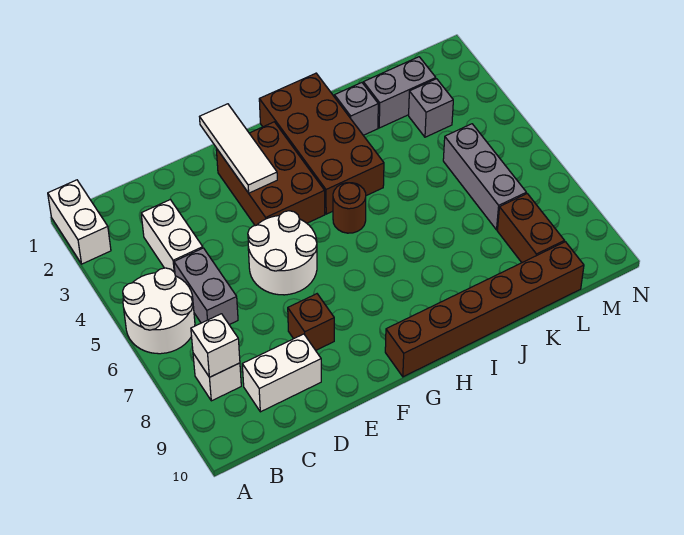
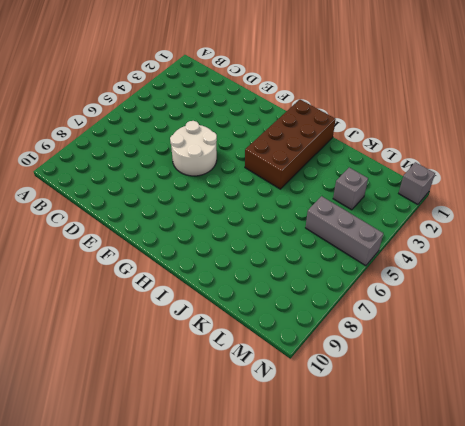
grey 1x3 brick [306,196,383,266] -> grey 1x3 brick turned to [443,124,526,230]
grey 1x1 brick [399,162,435,205] -> grey 1x1 brick moved to [334,83,378,135]
none -> white 1x2 brick [48,180,111,264]
none -> white 2x2 round brick [123,268,195,354]
none -> white 1x1 brick [193,353,241,401]

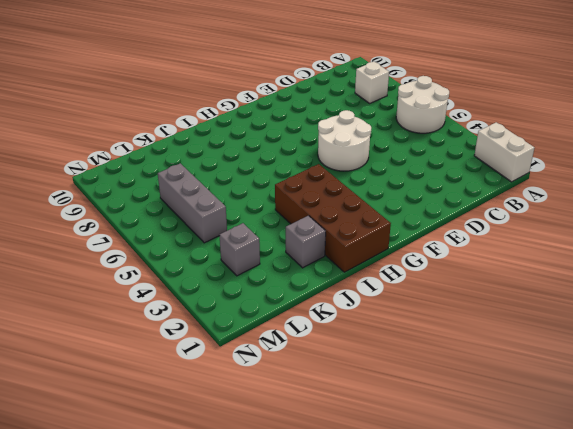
none -> white 1x2 brick [141,200,203,273]
none -> grey 1x2 brick [174,248,238,325]
none -> white 1x2 brick [242,334,321,412]

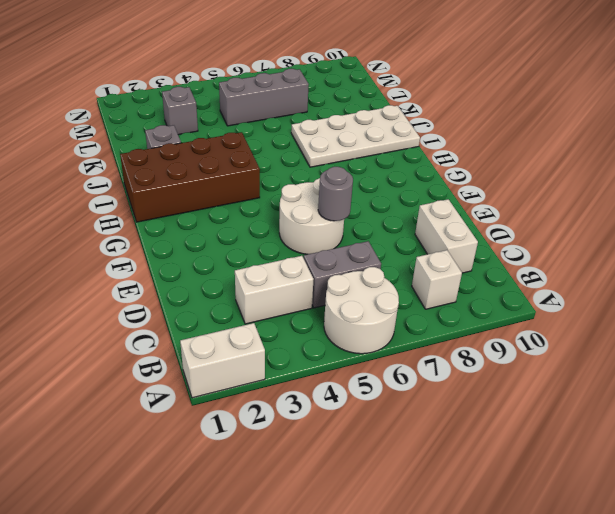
grey 1x1 round brick [318,167,353,221] -> none
white 2x4 plate [291,105,420,167] -> brown 1x6 brick [385,242,584,377]
none -> brown 1x1 brick [288,294,334,350]
none -> brown 2x3 brick [216,122,325,226]
none -> brown 1x1 round brick [333,183,366,233]

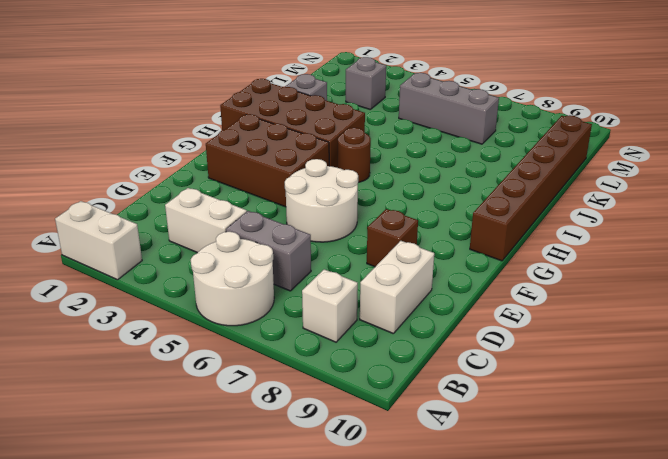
none -> grey 1x2 brick [363,57,436,128]
none -> brown 1x2 brick [497,194,564,262]
none -> white 1x1 brick [191,314,240,377]

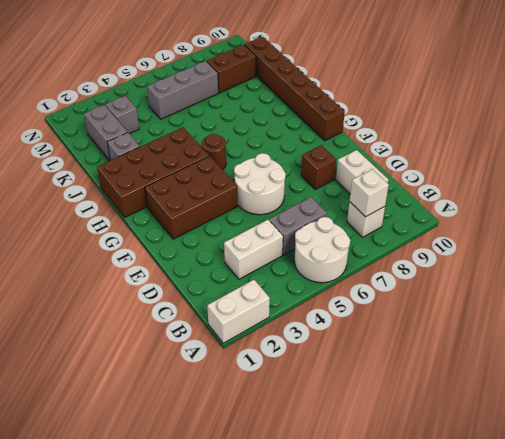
none -> white 1x3 tile [200,104,277,193]

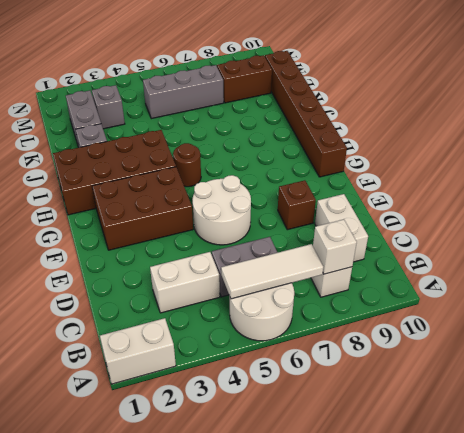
white 1x3 tile [221,244,323,299] -> white 1x3 tile moved to [200,104,277,193]

